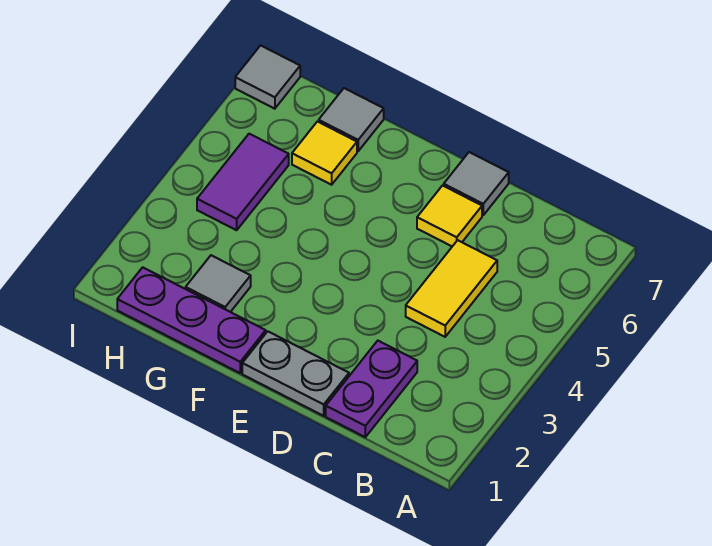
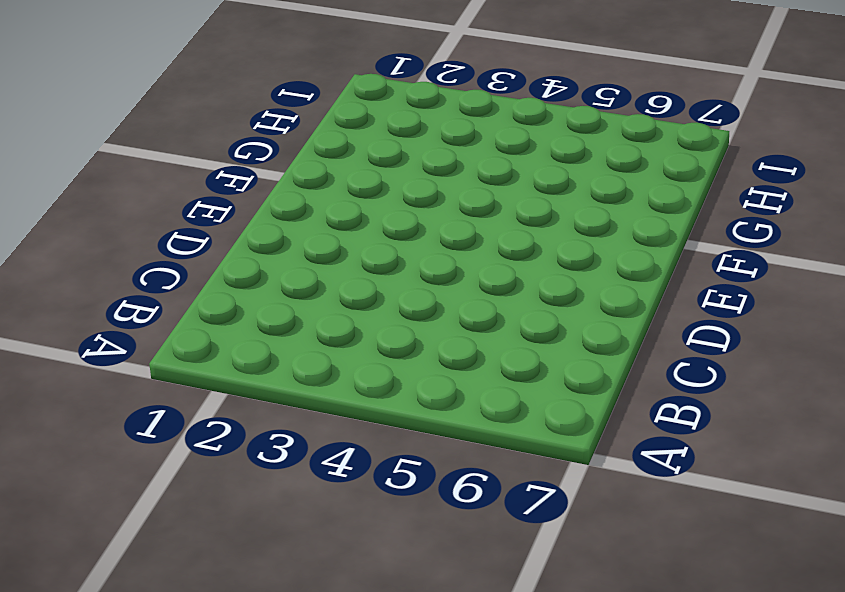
none -> purple 1x2 plate [326,341,417,437]
none -> yellow 1x2 tile [406,240,497,337]

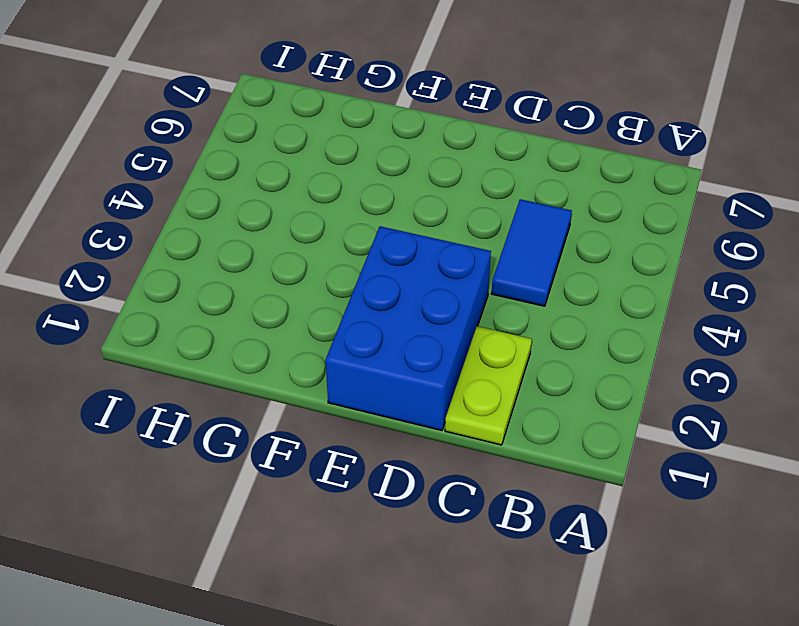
lime 1x2 plate [445,326,532,445] -> purple 1x2 plate [326,341,417,437]
blue 1x2 tile [491,199,572,306] -> yellow 1x2 tile [406,240,497,337]
blue 2x3 brick [326,226,491,430] -> grey 1x2 plate [242,331,349,416]
none -> yellow 1x1 tile [417,186,482,246]
none -> grey 1x1 tile [444,152,509,215]

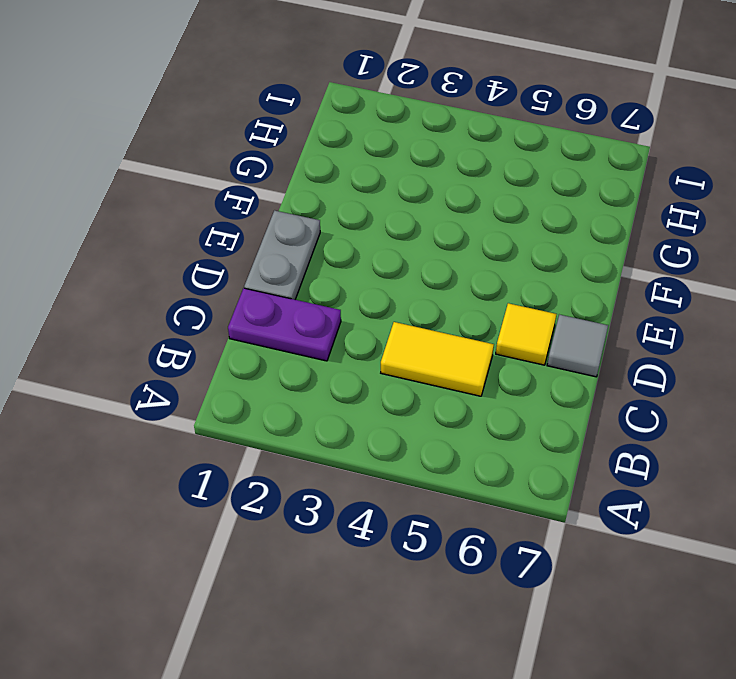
none -> purple 1x3 plate [117,267,266,373]
none -> grey 1x1 tile [186,255,251,312]

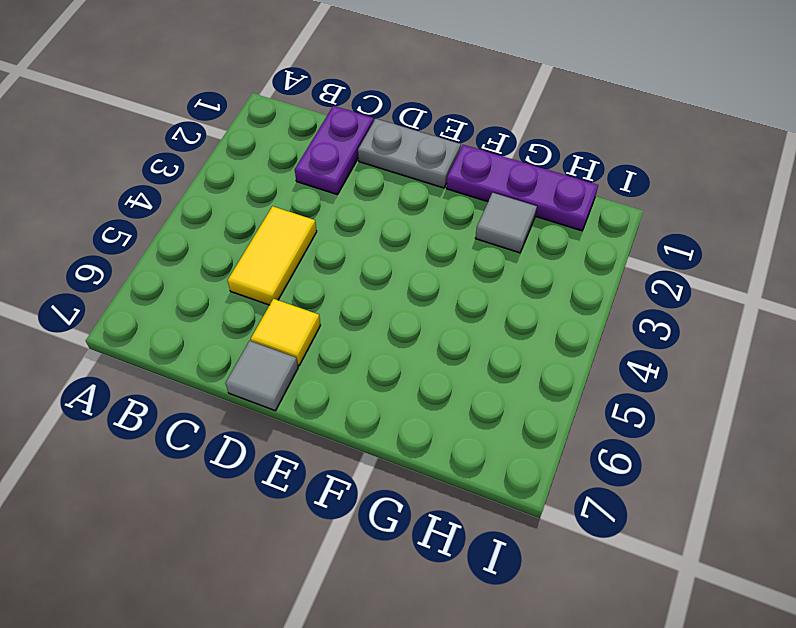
none -> yellow 1x1 tile [292,122,357,185]
none -> grey 1x1 tile [319,88,384,151]

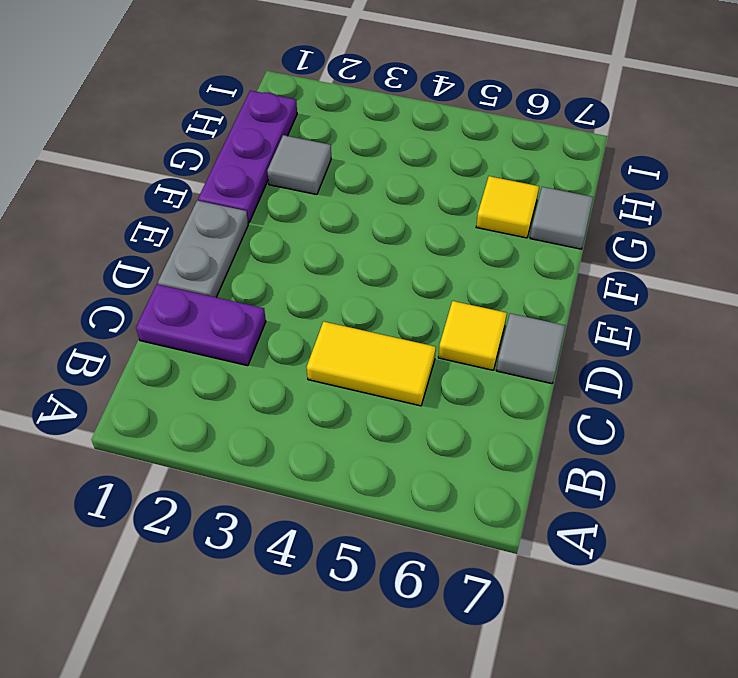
none -> purple 1x2 tile [197,134,289,230]
none -> grey 1x1 tile [235,45,300,109]

